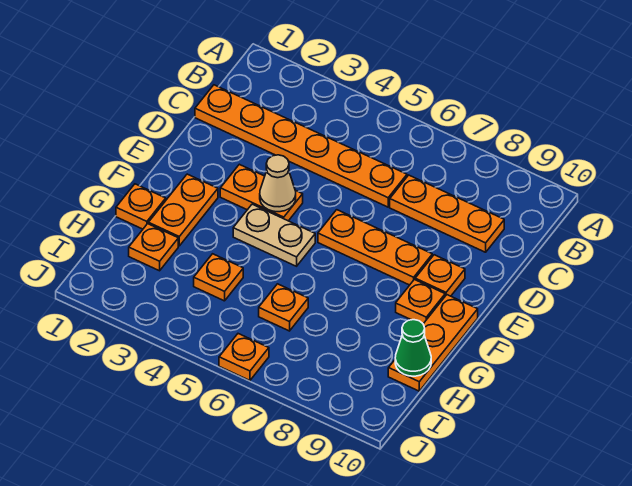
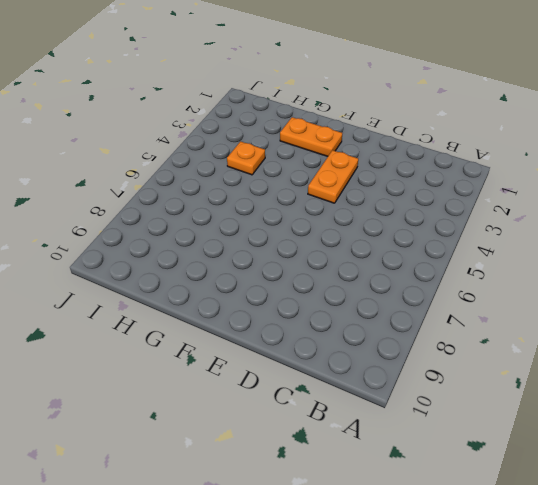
none -> orange 1x6 plate [195,85,407,207]
none -> orange 1x3 plate [390,175,504,252]
none -> orange 1x3 plate [318,210,432,285]

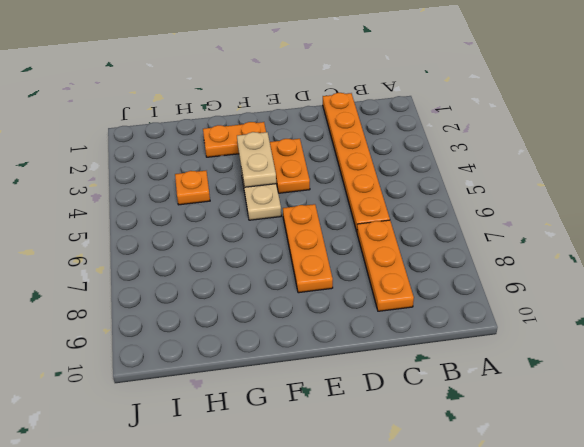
tan 1x2 plate [237,132,276,187] -> none
none -> orange 1x1 plate [415,255,465,296]
none -> orange 1x1 plate [396,280,445,324]
none -> orange 1x3 plate [388,295,478,391]

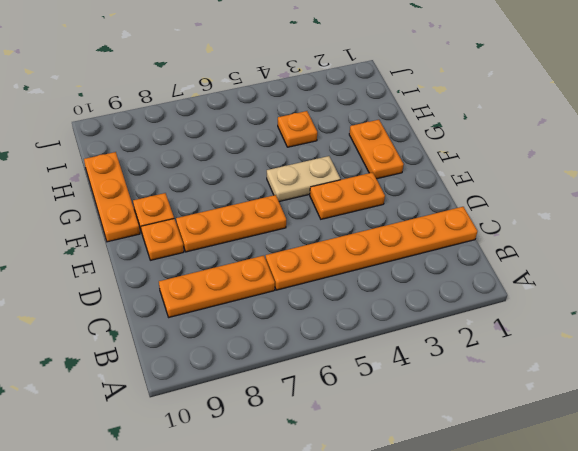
none -> orange 1x1 plate [116,184,166,229]
none -> orange 1x1 plate [129,224,178,271]
none -> orange 1x1 plate [259,284,308,331]

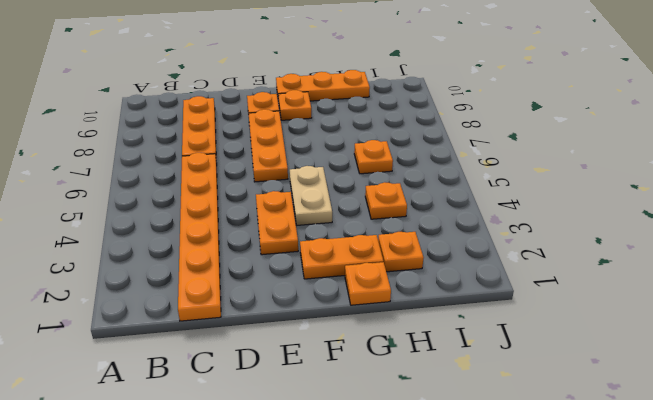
none -> orange 1x1 plate [219,334,269,380]
none -> tan 1x1 cone [260,155,296,212]
none -> green 1x1 cone [395,320,431,376]

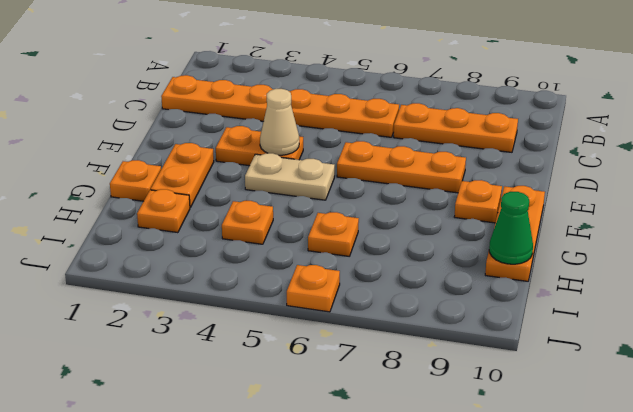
none -> orange 1x1 plate [415,255,465,296]

